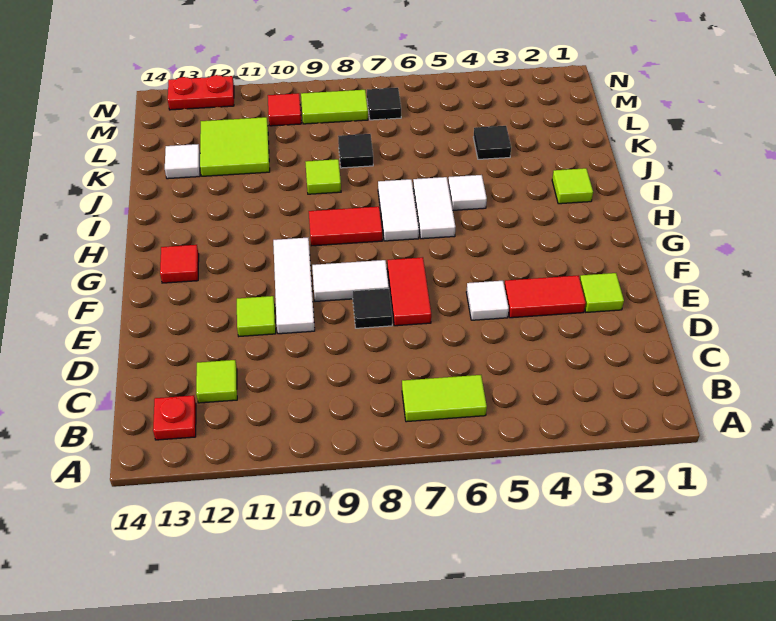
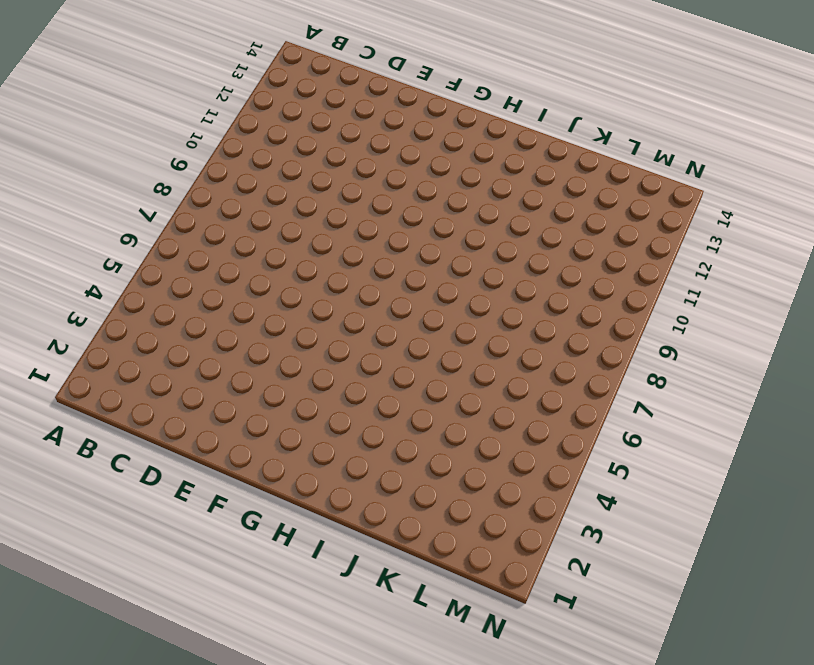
none -> lime 1x2 tile [402,375,487,422]
none -> red 1x1 plate [153,395,196,440]
none -> lime 1x1 tile [196,360,237,403]

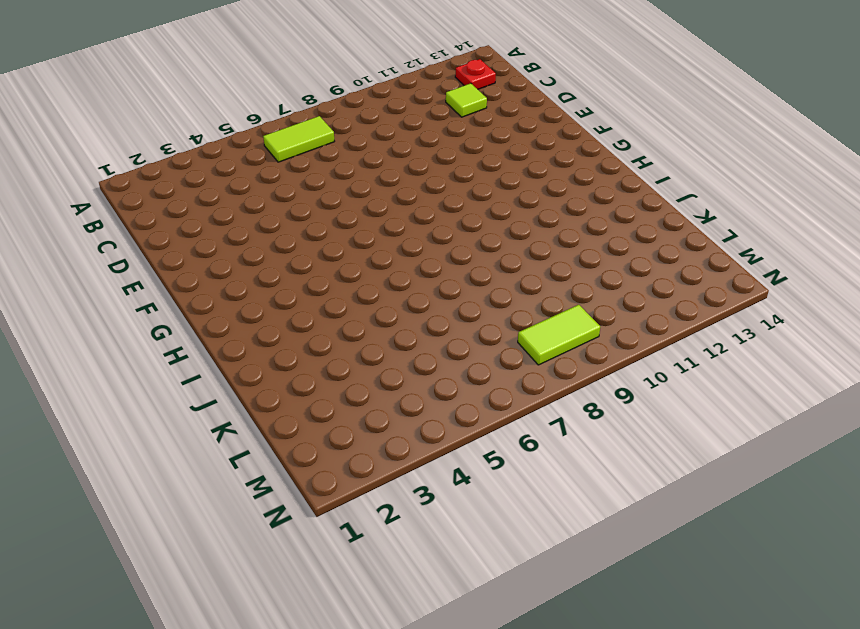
none -> lime 1x1 tile [580,273,624,312]
none -> red 1x2 tile [504,276,586,318]
none -> white 1x1 tile [466,281,509,320]

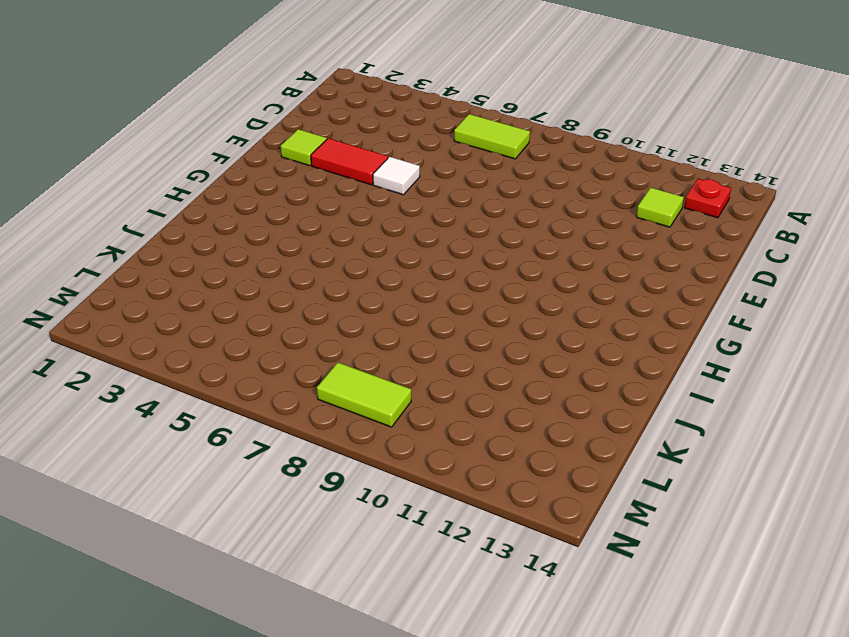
none -> red 1x2 tile [387,257,431,326]
none -> black 1x1 tile [353,288,392,328]
none -> white 1x3 tile [273,238,315,334]

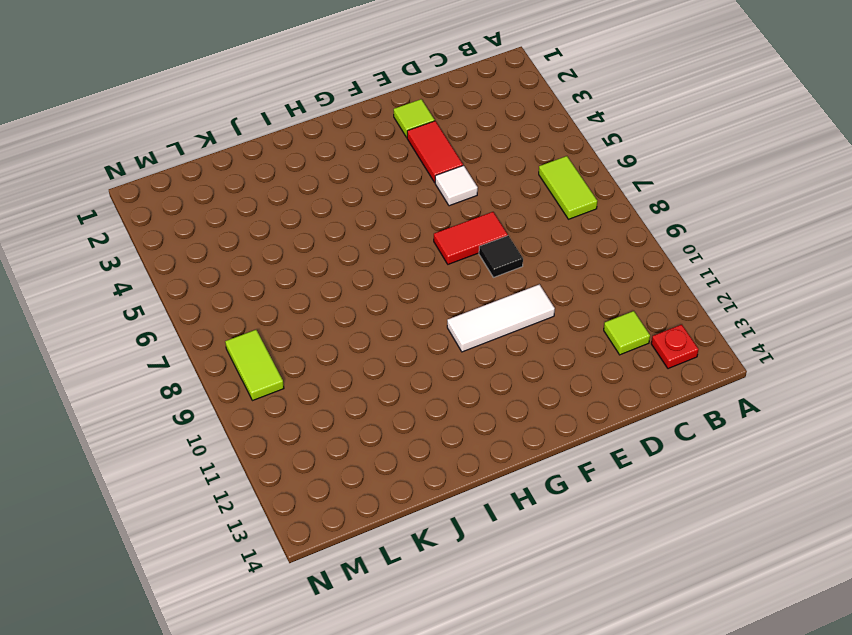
none -> lime 1x1 tile [237,296,276,336]
none -> white 1x2 tile [312,260,389,302]
none -> red 1x1 tile [160,245,199,283]

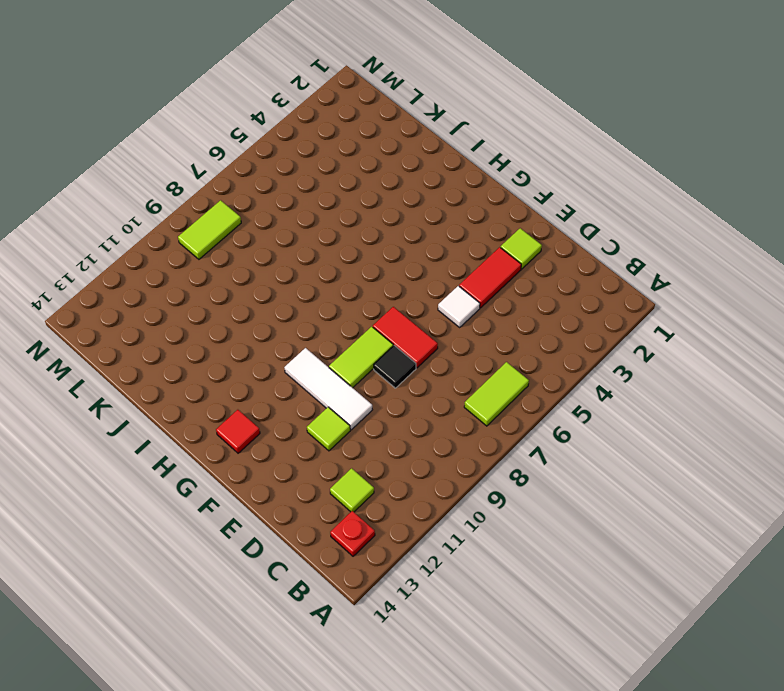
lime 1x2 tile [329,327,393,388] -> white 1x2 tile [312,260,389,302]
none -> white 1x2 tile [413,177,455,239]
none -> white 1x2 tile [378,179,419,241]
none -> red 1x2 tile [309,207,382,246]

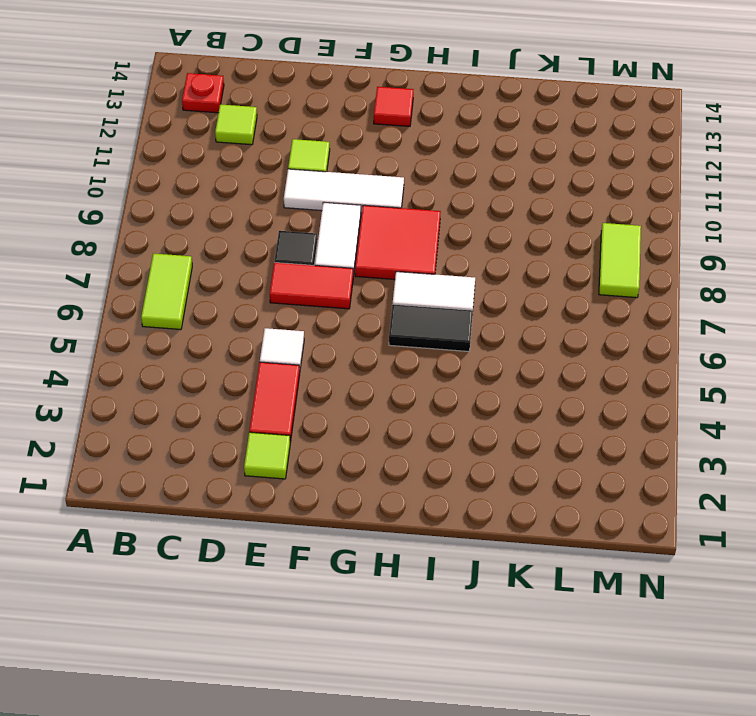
red 2x2 tile [355,205,441,279] -> red 1x2 tile [309,207,382,246]
black 1x2 tile [389,304,473,351] -> white 1x2 tile [413,177,455,239]
none -> lime 1x1 tile [552,168,593,204]
none -> white 1x1 tile [448,175,487,210]
none -> lime 1x1 tile [305,159,341,194]

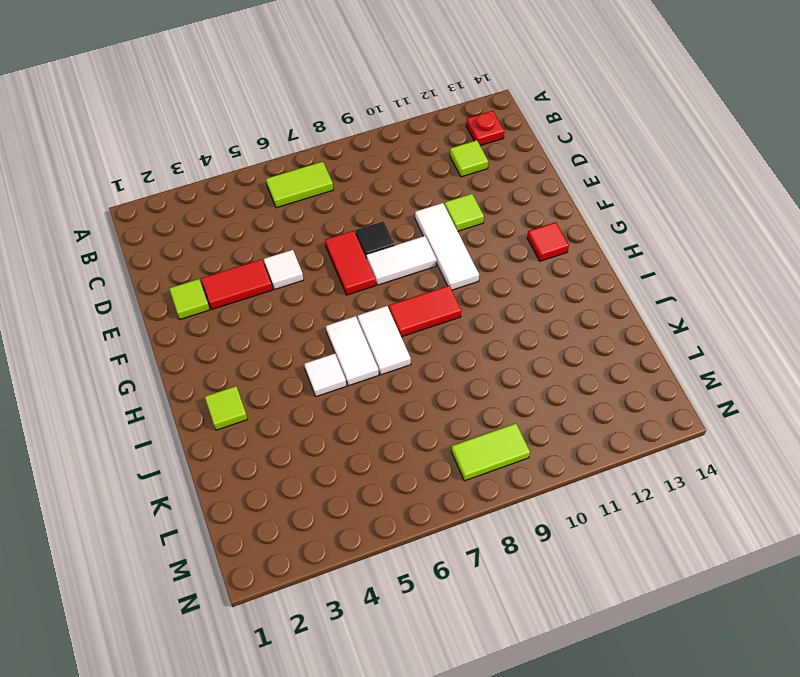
none -> lime 1x1 tile [305,159,341,194]
none -> black 1x1 tile [473,126,511,159]
none -> black 1x1 tile [338,134,373,168]

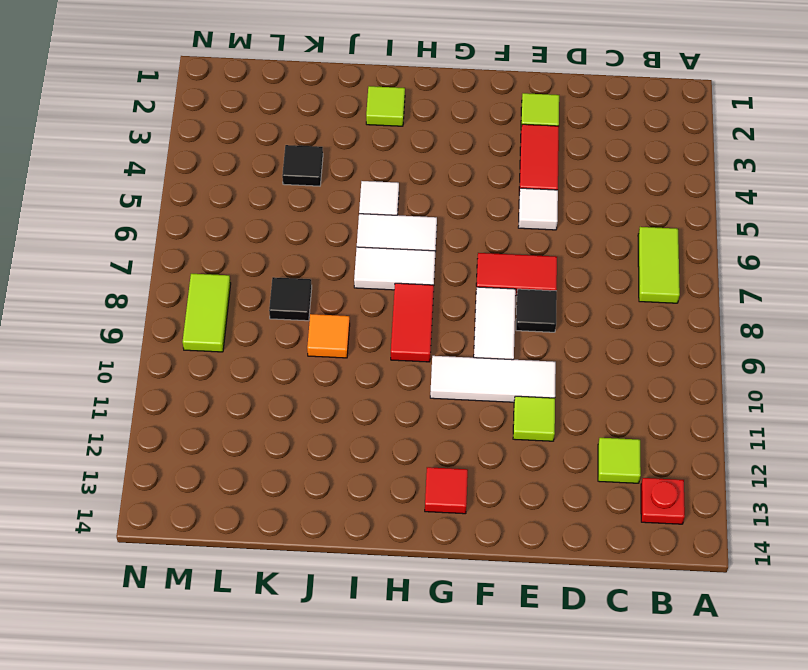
orange 1x1 tile [307,314,350,358] -> lime 1x1 tile [305,159,341,194]
none -> lime 2x2 tile [200,117,270,176]
none -> white 1x1 tile [165,144,200,179]
none -> black 1x1 tile [367,88,401,120]

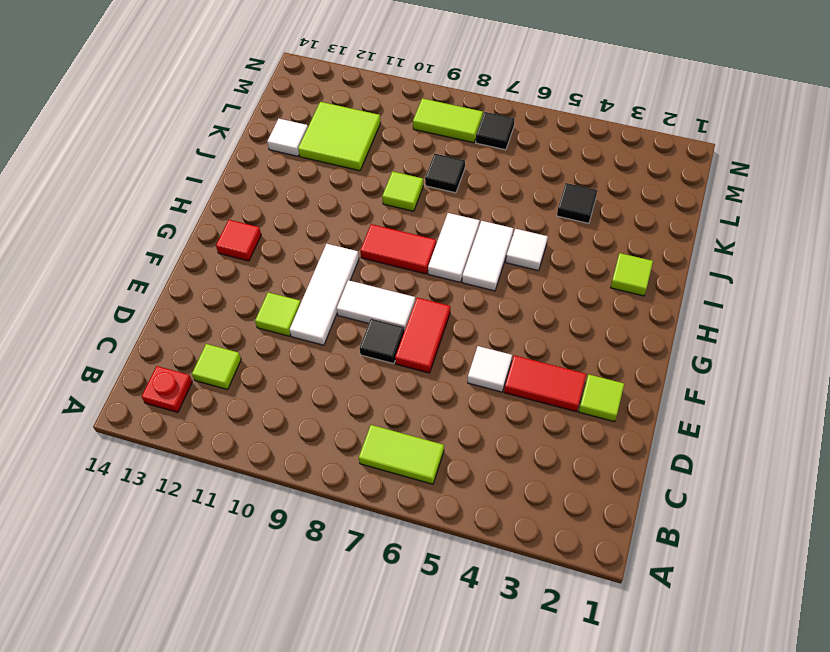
none -> red 1x1 tile [268,93,301,126]
none -> red 1x2 plate [168,75,234,110]

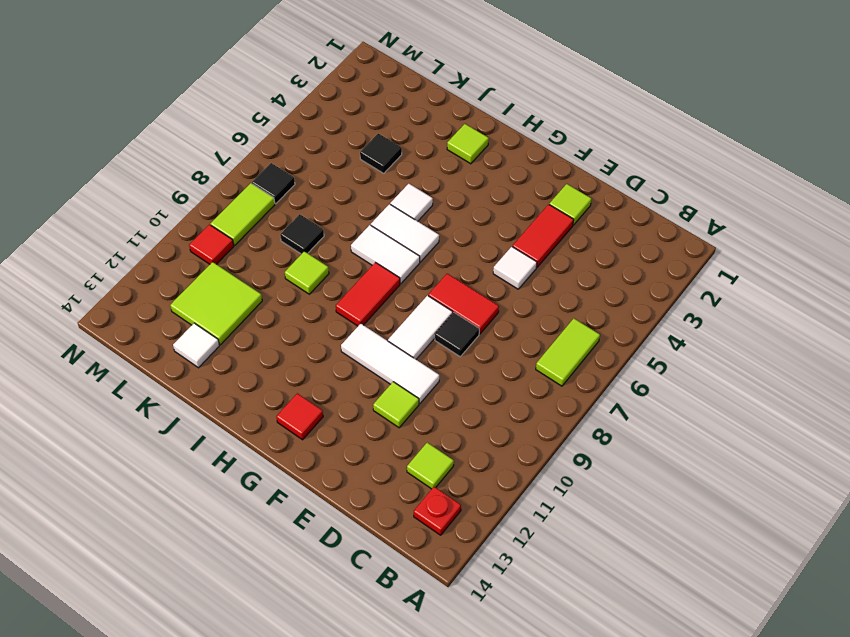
none -> red 1x2 plate [168,75,234,110]

